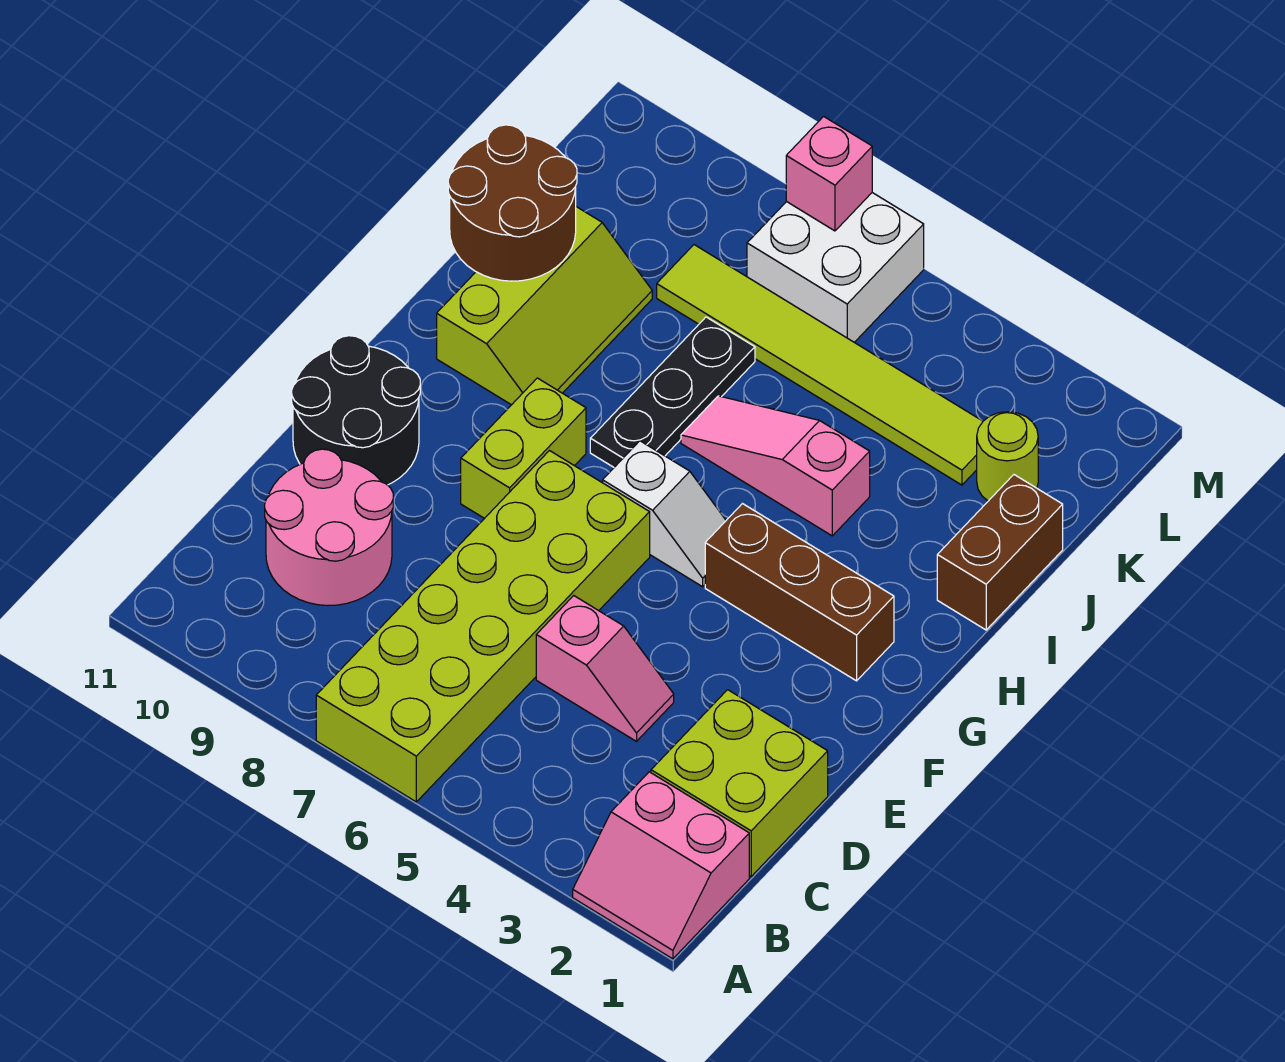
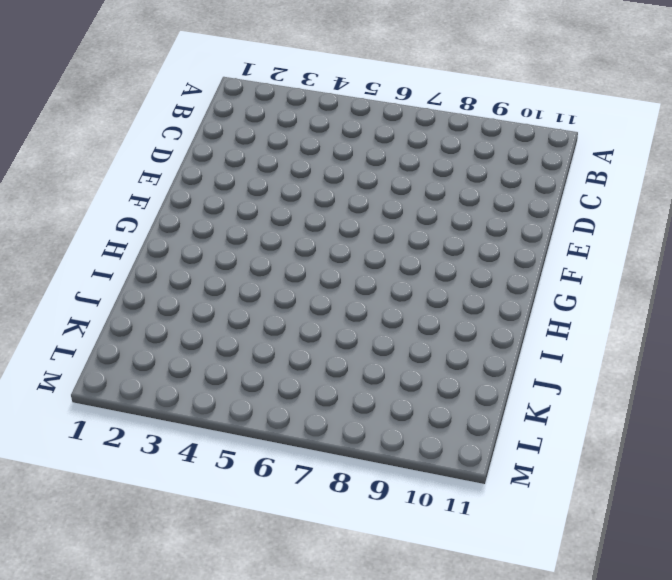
none -> pink 2x2 slope [573,772,749,959]
none -> lime 2x6 brick [316,451,650,802]
none -> lime 2x2 brick [651,690,828,876]

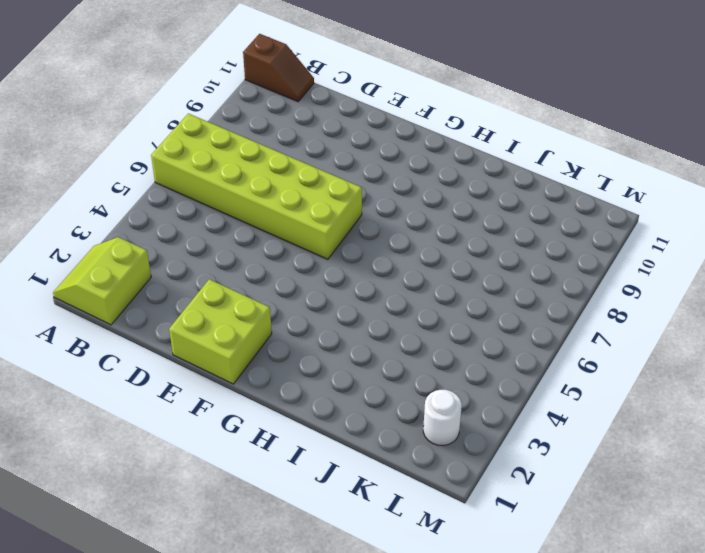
lime 2x2 slope [53,237,151,325] -> pink 2x2 slope [573,772,749,959]
brown 1x2 slope [243,34,314,101] -> none
lime 2x2 brick [169,279,272,384] -> lime 2x2 brick moved to [651,690,828,876]
white 1x1 round brick [423,390,462,446] -> none
none -> pink 2x2 round brick [265,449,393,606]
none -> pink 1x2 slope [536,596,674,741]
none -> black 2x2 round brick [292,336,420,485]

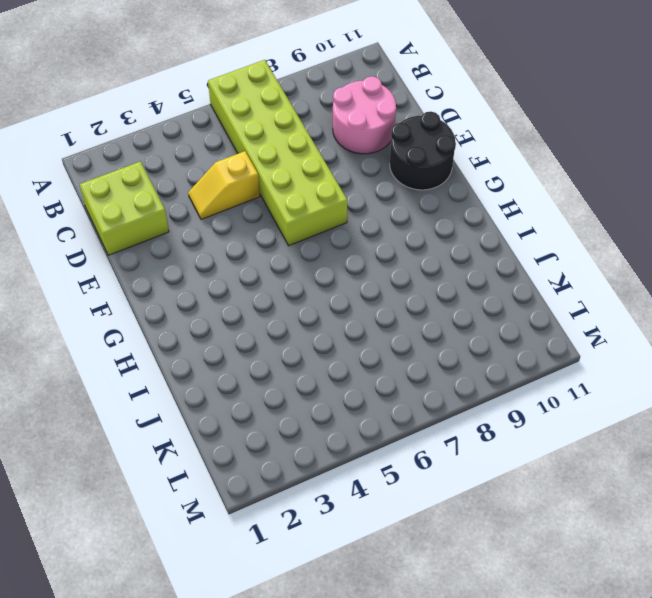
yellow 1x2 slope [188,151,260,219] -> pink 1x2 slope [536,596,674,741]
none -> pink 2x2 slope [573,772,749,959]
none -> lime 1x2 brick [461,378,586,518]
none -> brown 1x3 brick [705,504,894,681]

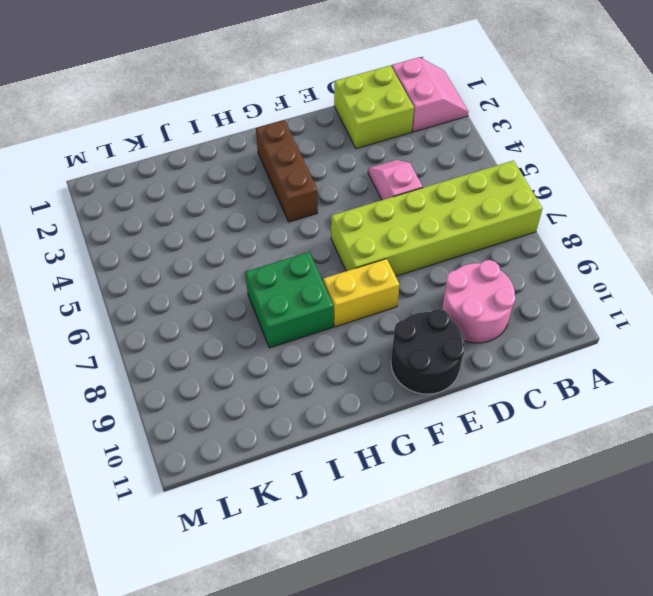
yellow 1x2 brick [323,259,400,327] -> lime 1x2 brick [461,378,586,518]
green 2x2 brick [245,252,333,348] -> black 1x3 plate [590,317,755,467]
none -> white 1x2 slope [603,441,726,587]
none -> lime 2x3 slope [437,207,652,405]
none -> brown 1x2 brick [937,475,1063,630]

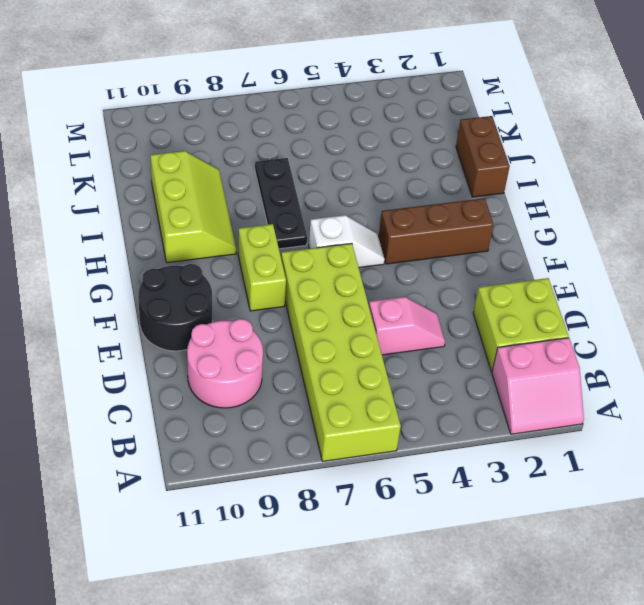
none -> pink 1x3 slope [681,396,870,536]
none -> lime 1x1 round brick [977,412,1038,501]
none -> lime 1x6 tile [657,245,983,485]

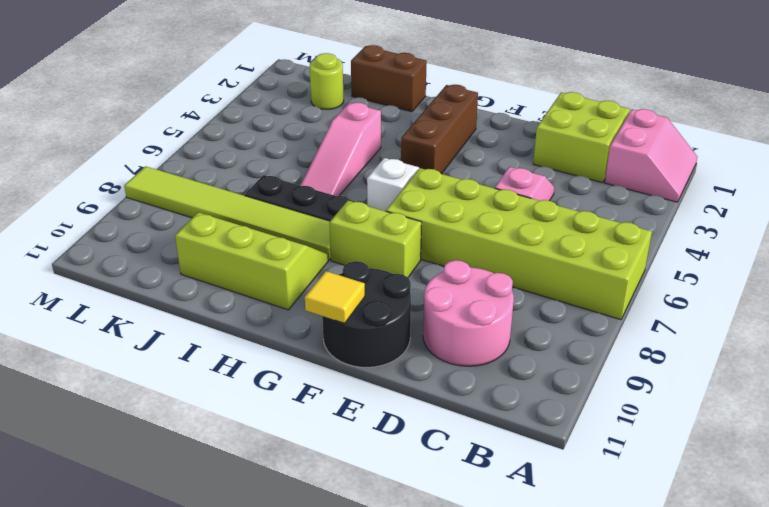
yellow 1x1 tile [305,271,365,323] -> none
lime 1x6 tile [124,166,331,260] -> lime 1x6 tile turned to [657,245,983,485]
none -> white 2x2 brick [747,193,924,342]
none -> brown 2x2 round brick [448,125,577,281]
none -> pink 1x1 brick [786,117,872,231]

